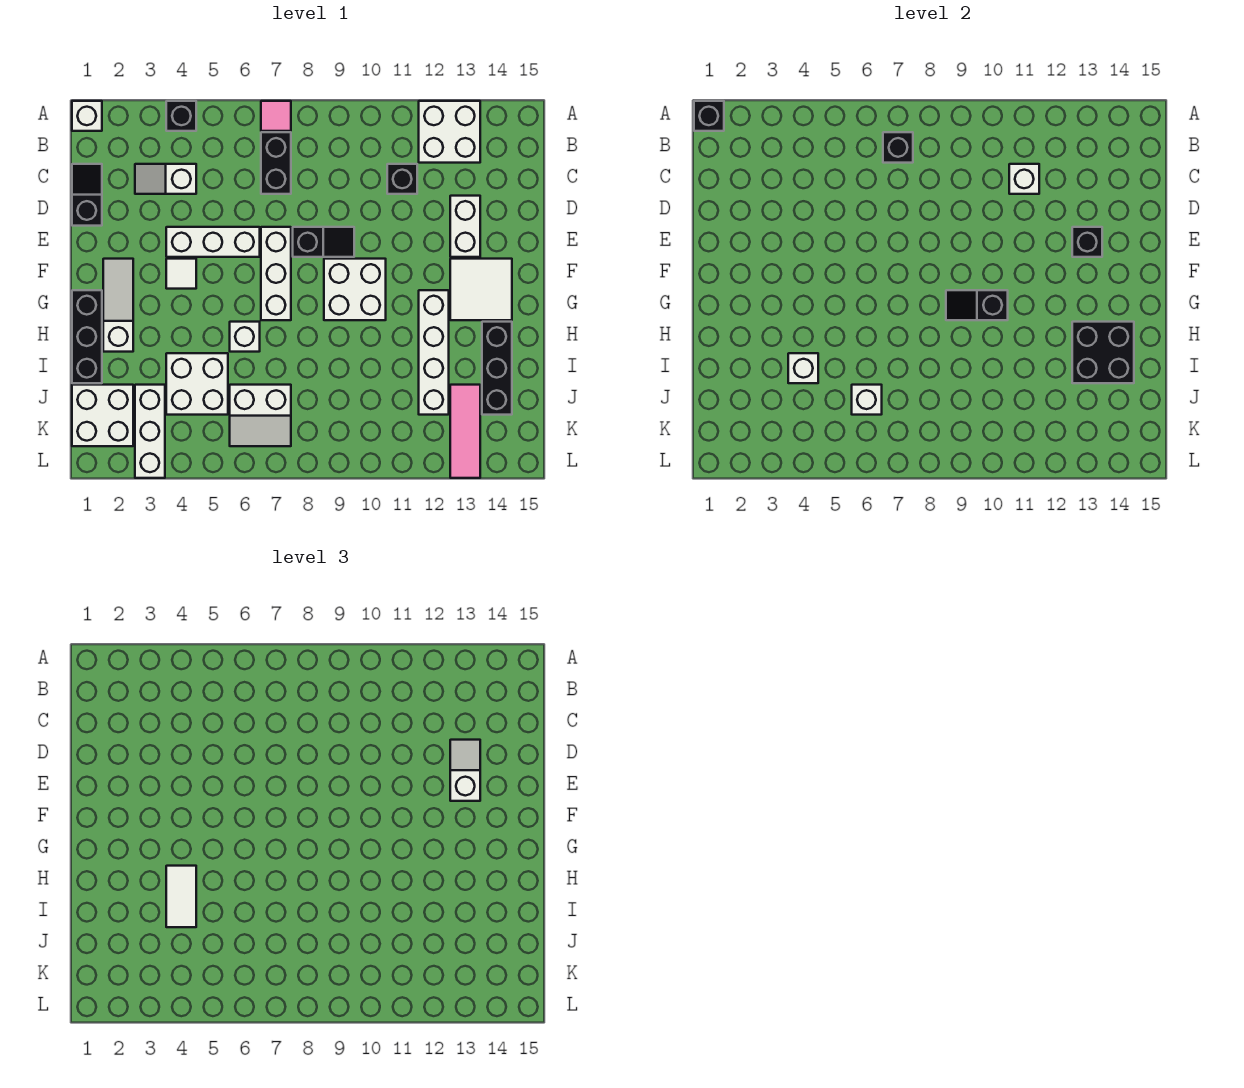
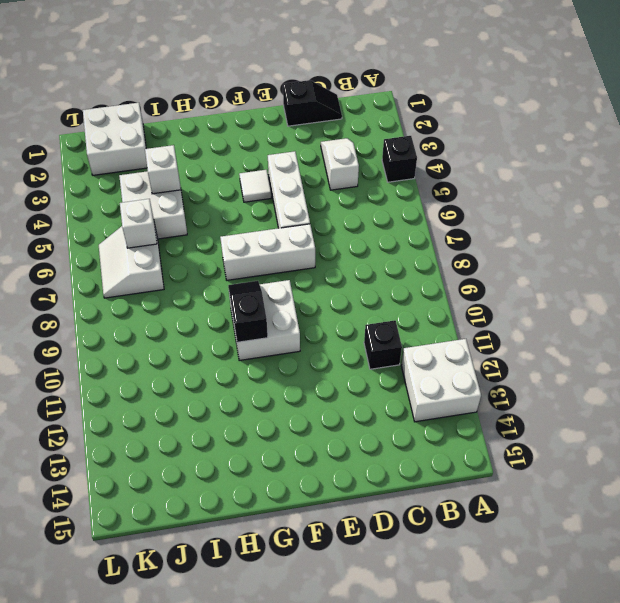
none -> white 1x1 brick [72,101,102,131]
none -> pink 1x1 tile [261,101,291,131]
none -> black 1x2 brick [261,132,291,194]
none -> white 1x2 brick [450,196,480,257]

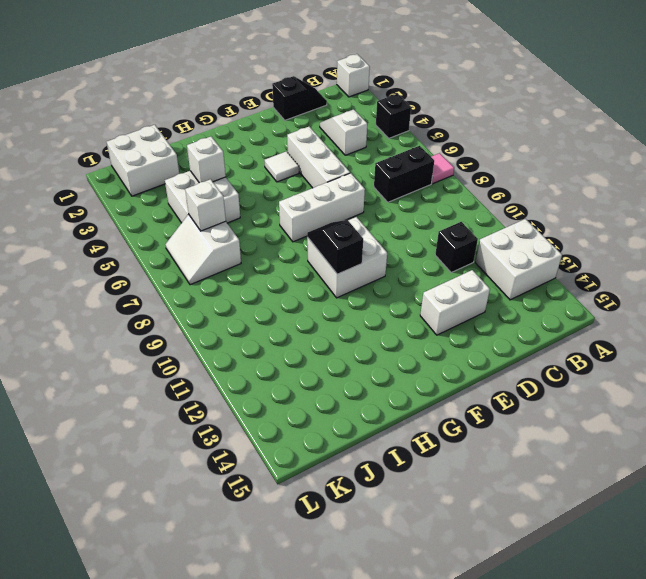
none -> black 1x2 slope [293,227,354,257]
none -> white 1x3 slope [103,259,133,352]
none -> white 2x2 tile [450,259,512,320]
none -> black 1x3 brick [72,290,102,383]

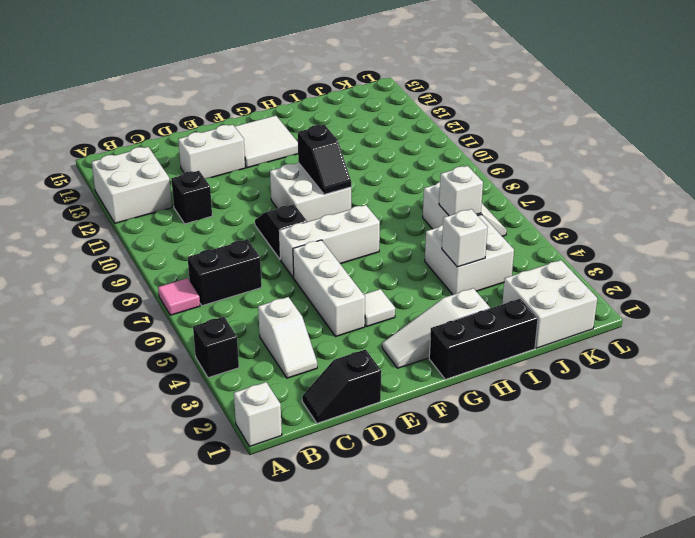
none -> white 1x4 brick [419,290,449,415]
none -> white 1x1 brick [230,322,260,352]
none -> black 1x3 brick [482,322,512,415]
none -> white 1x3 brick [135,385,165,478]

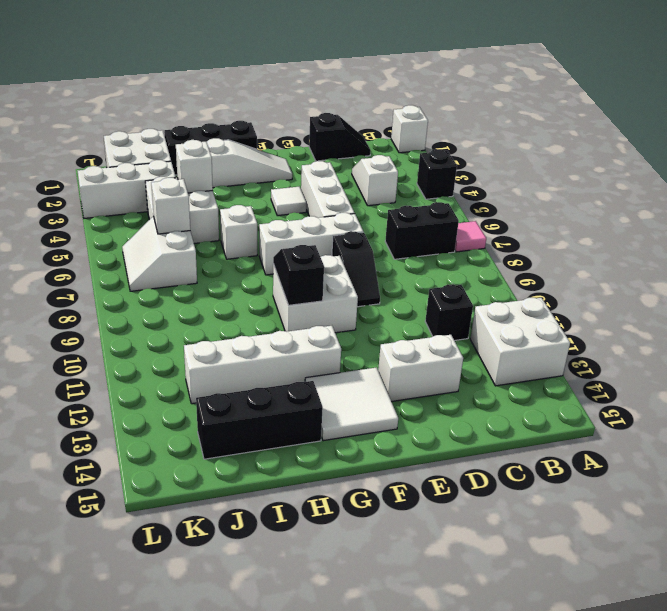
none -> pink 1x3 tile [450,385,480,478]
none -> black 1x1 brick [694,101,724,131]
none -> black 1x1 brick [883,132,913,163]
none -> white 1x1 brick [1009,164,1039,194]

